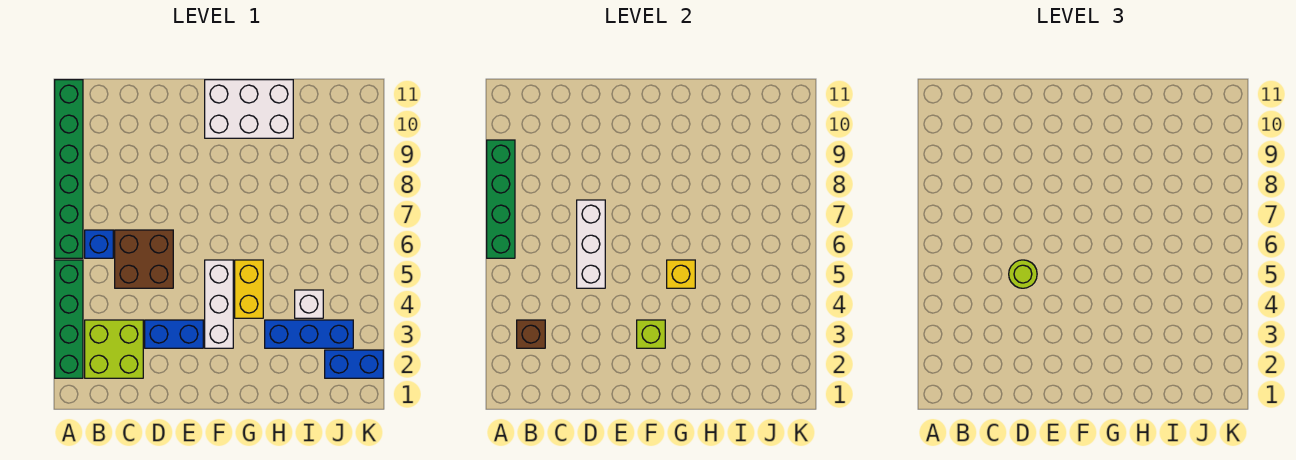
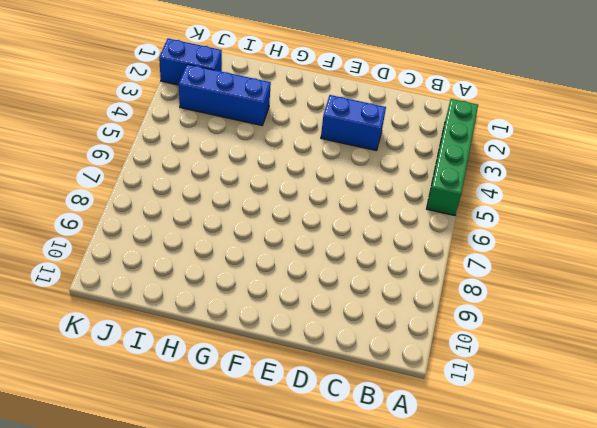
none -> green 1x6 brick [55,80,83,258]
none -> lime 2x2 brick [85,320,143,378]
none -> blue 1x1 brick [85,230,113,258]

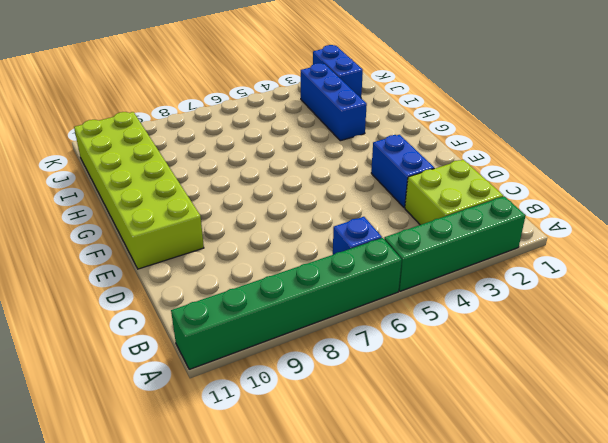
lime 2x6 brick [74,112,204,269] -> white 2x3 brick [205,80,293,138]
none -> brown 2x2 brick [115,230,173,288]
none -> white 1x3 brick [205,260,233,348]
none -> yellow 1x2 brick [235,260,263,318]

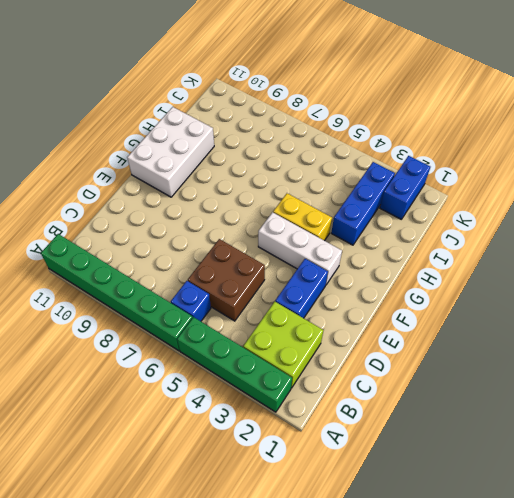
none -> white 1x1 brick [295,290,323,318]
none -> green 1x4 brick [487,140,515,258]
none -> brown 1x1 brick [517,320,545,348]

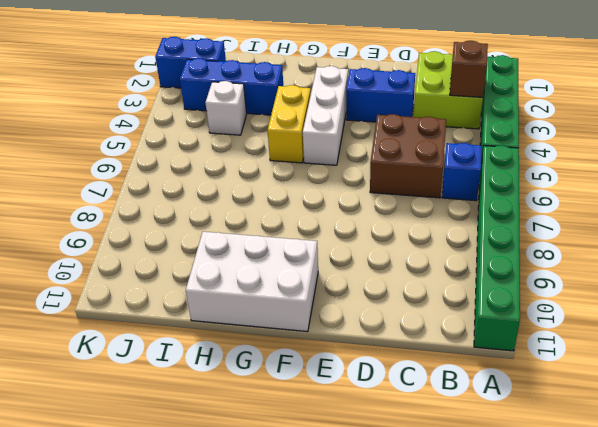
none -> green 1x4 brick [487,140,515,258]
none -> white 1x3 brick [577,200,605,288]
none -> lime 1x1 brick [637,320,665,348]

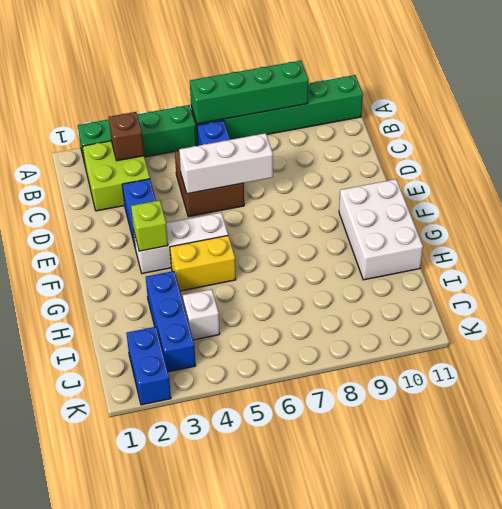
none -> yellow 1x1 brick [667,260,695,288]
none -> lime 1x1 round brick [1009,260,1037,288]

